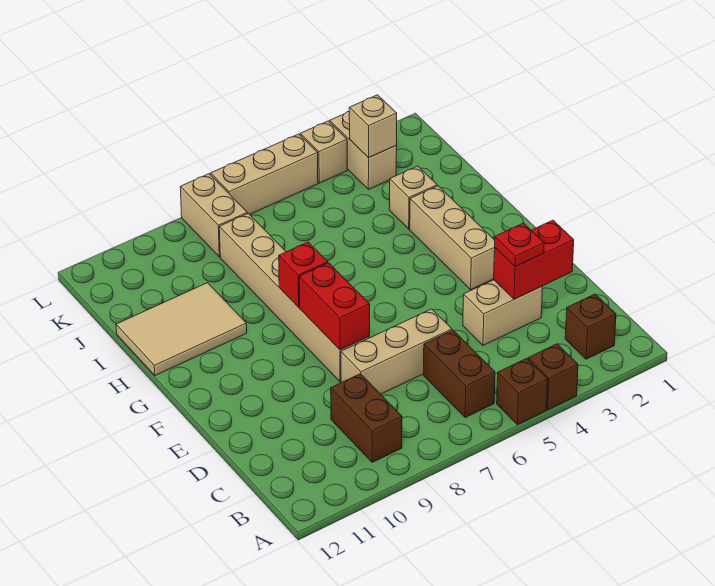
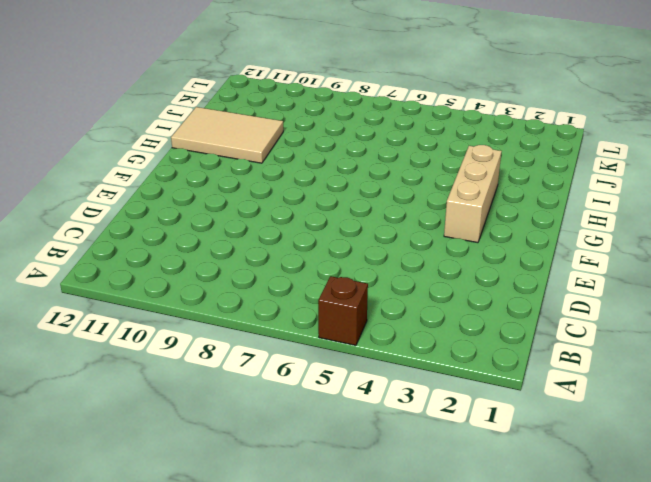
none -> brown 1x1 brick [528,344,578,410]
none -> brown 1x1 brick [565,294,616,359]
none -> brown 1x2 brick [423,330,495,418]

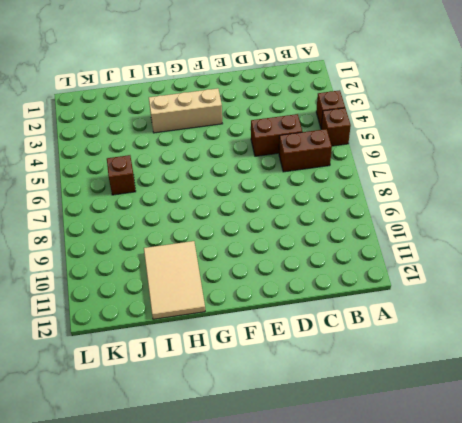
brown 1x2 brick [251,114,302,156] -> brown 1x2 brick moved to [331,374,402,462]
brown 1x1 brick [107,155,136,195] -> brown 1x1 brick moved to [565,294,616,359]
none -> tan 1x2 brick [463,280,543,345]
none -> tan 1x3 brick [341,309,452,394]
none -> tan 1x6 brick [219,213,369,382]

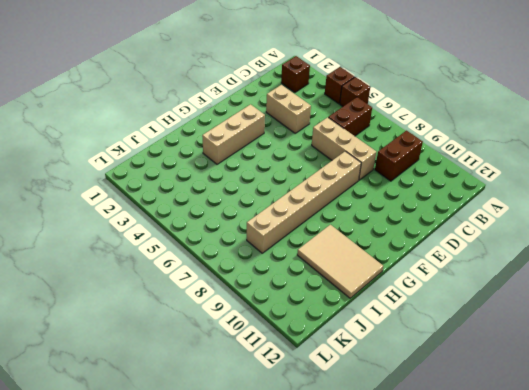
none -> tan 1x1 brick [389,166,437,229]
none -> tan 1x2 brick [330,112,397,190]
none -> tan 1x2 brick [180,174,247,257]

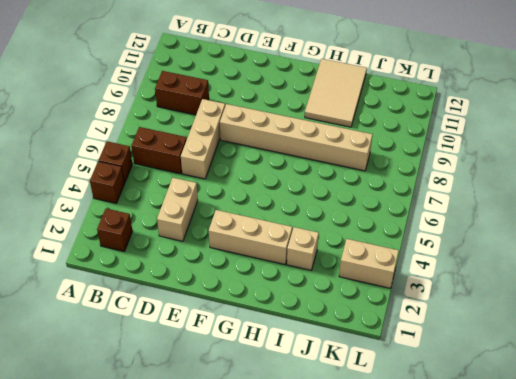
none -> tan 1x2 brick [180,174,247,257]
none -> tan 1x1 brick [300,121,347,183]
none -> tan 1x3 brick [211,134,318,214]

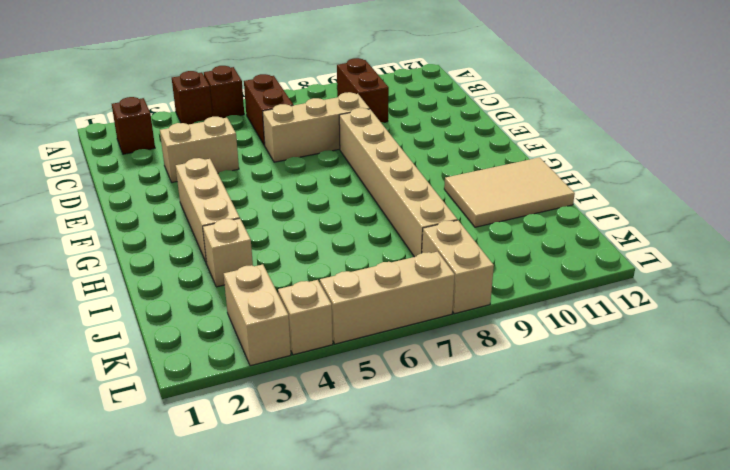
none -> red 1x2 brick [494,220,574,299]
none -> red 1x2 brick [299,263,370,350]
none -> red 1x1 brick [279,242,328,307]

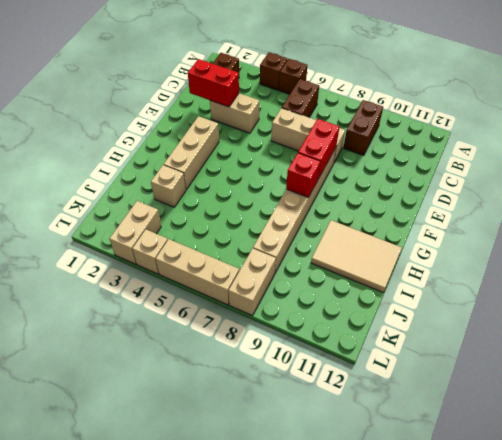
none -> tan 1x1 brick [349,95,397,158]
none -> red 1x1 plate [495,223,544,267]

